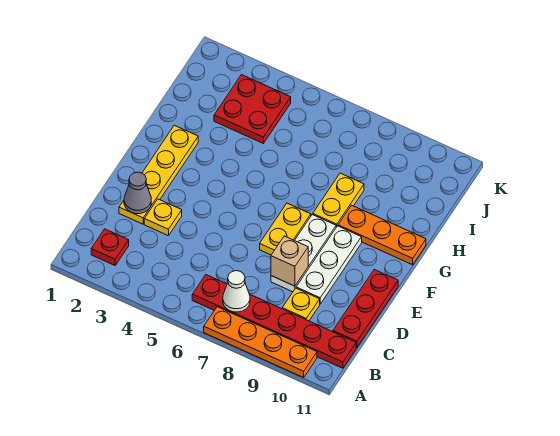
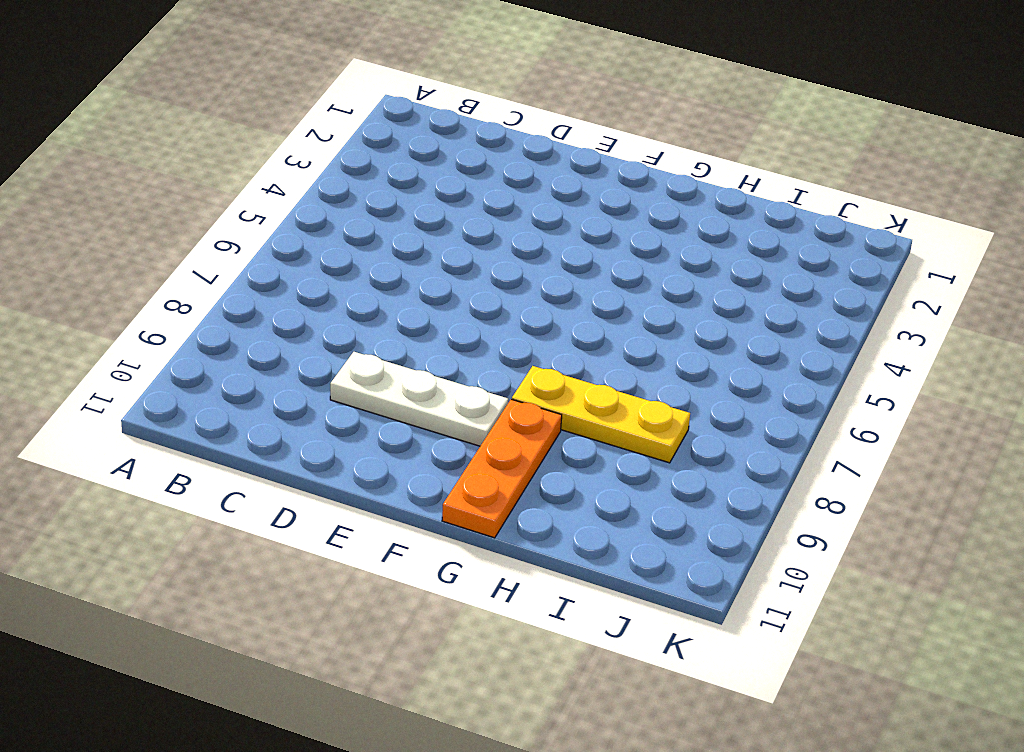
yellow 1x3 plate [512,366,690,463] -> yellow 1x2 plate [313,173,364,227]
none -> orange 1x4 plate [204,307,317,378]
none -> red 1x1 plate [91,229,129,265]
none -> red 1x6 plate [192,275,356,368]

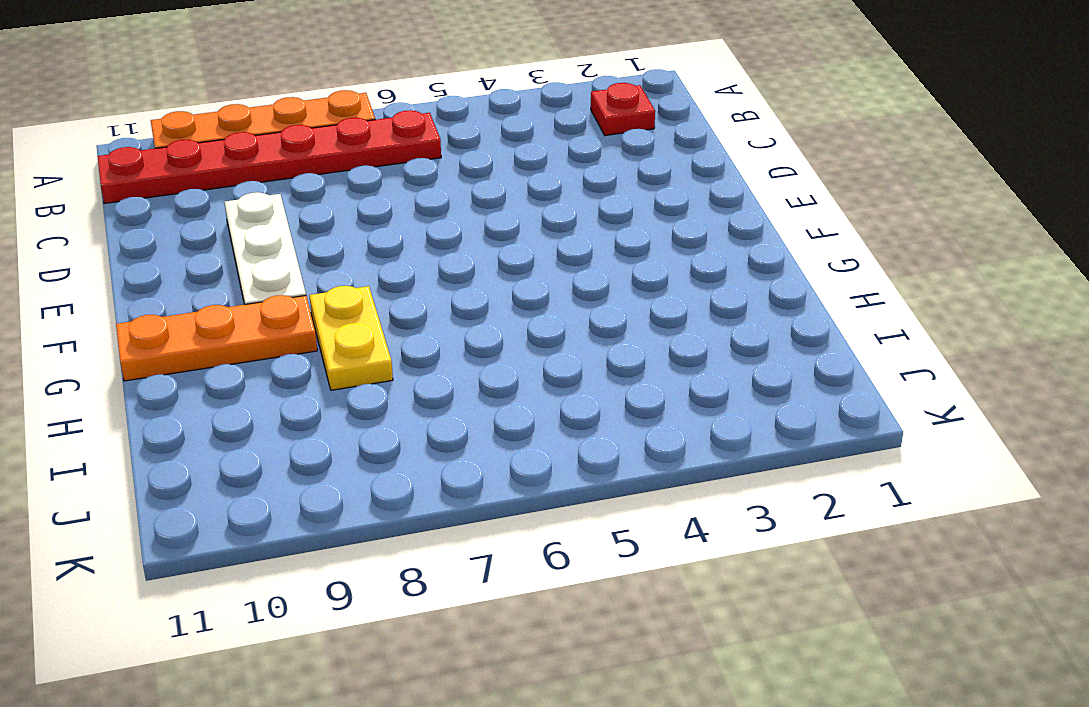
none -> yellow 1x1 plate [282,288,320,321]
none -> red 1x3 plate [333,270,398,348]
none -> yellow 1x4 plate [119,125,198,224]

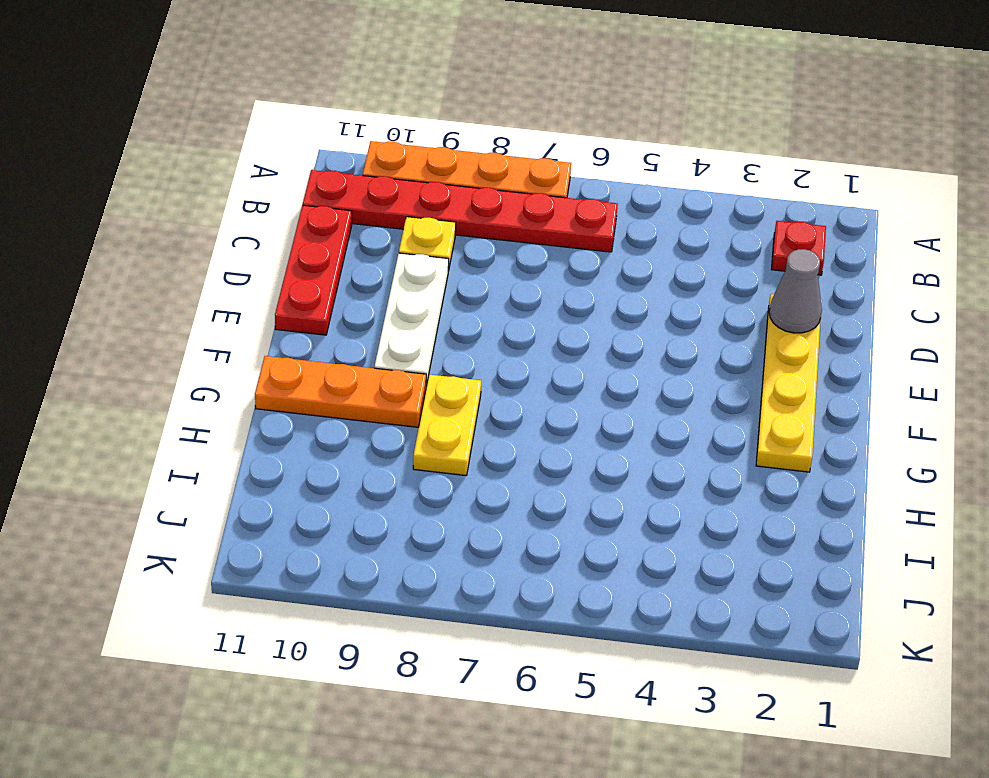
none -> yellow 1x1 plate [144,199,182,236]
none -> white 1x3 plate [271,214,336,292]
none -> yellow 1x2 plate [260,203,311,255]

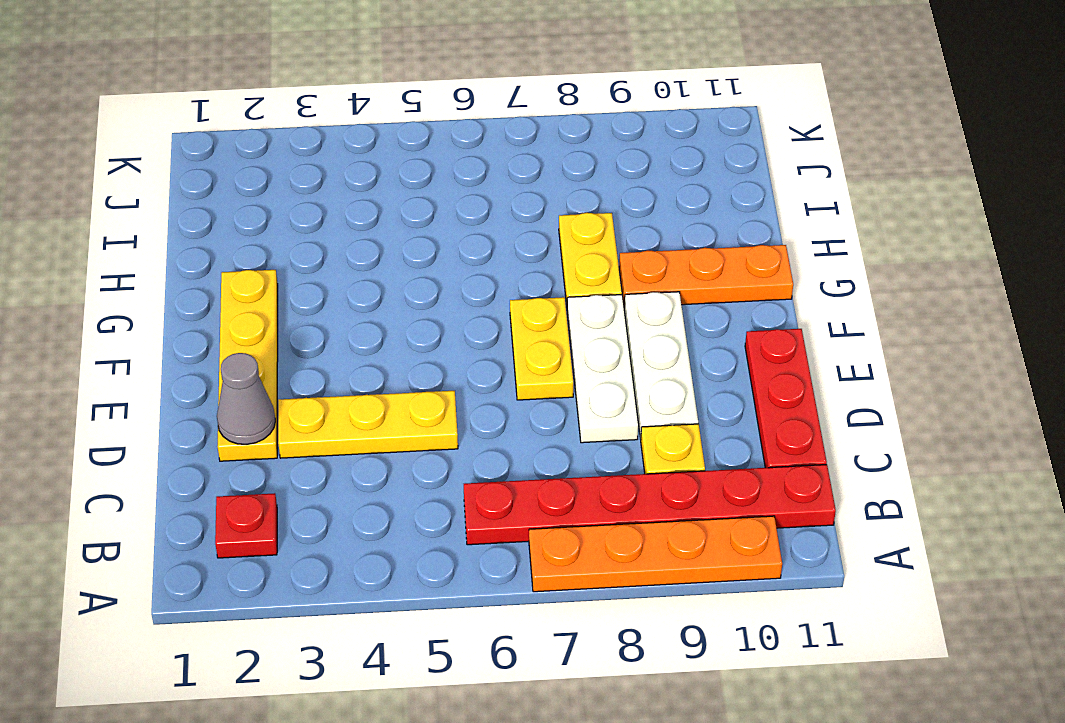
yellow 1x3 plate [278,391,458,458] -> yellow 1x1 plate [144,199,182,236]
none -> red 2x2 plate [214,75,291,144]
none -> white 1x1 cone [223,271,250,312]
none -> tan 1x1 brick [271,236,308,286]

